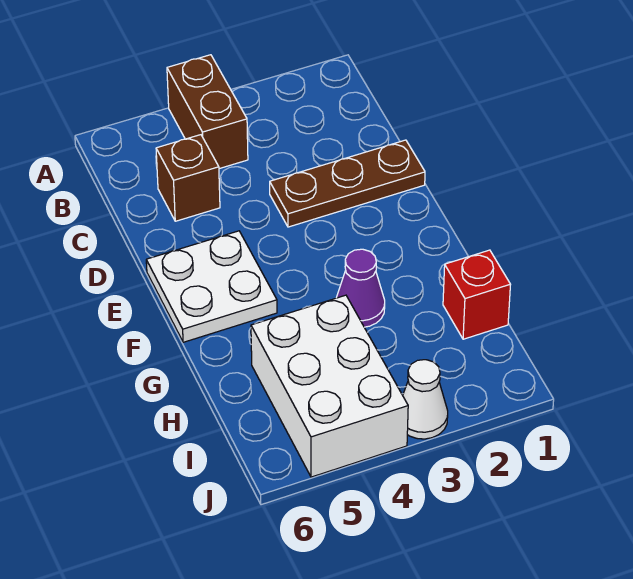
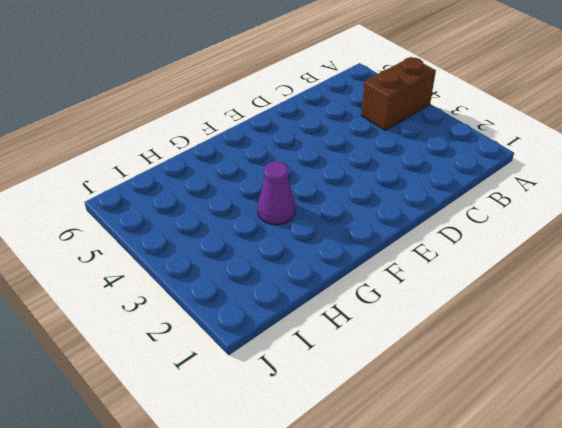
none -> brown 1x1 brick [156,135,220,221]
none -> brown 1x3 plate [270,140,425,227]

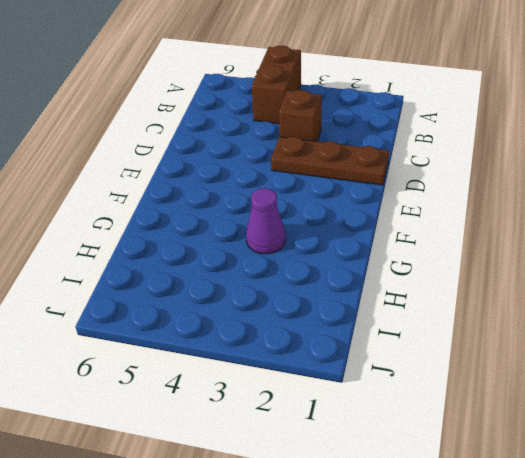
brown 1x1 brick [279,90,322,141] -> brown 1x1 brick moved to [156,135,220,221]
none -> white 2x2 plate [146,231,277,342]
none -> red 1x1 brick [443,250,511,339]

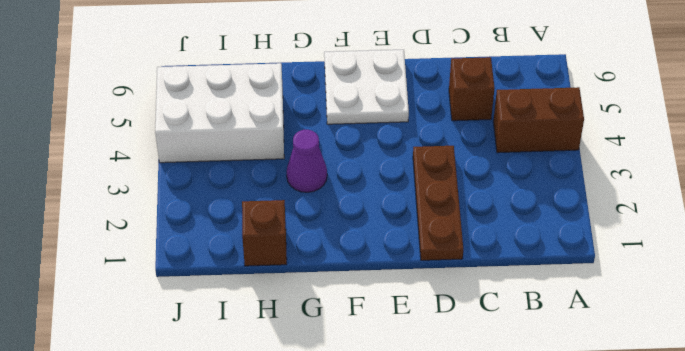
brown 1x1 brick [242,200,287,266] -> red 1x1 brick [443,250,511,339]
none -> white 1x1 cone [403,360,448,439]

